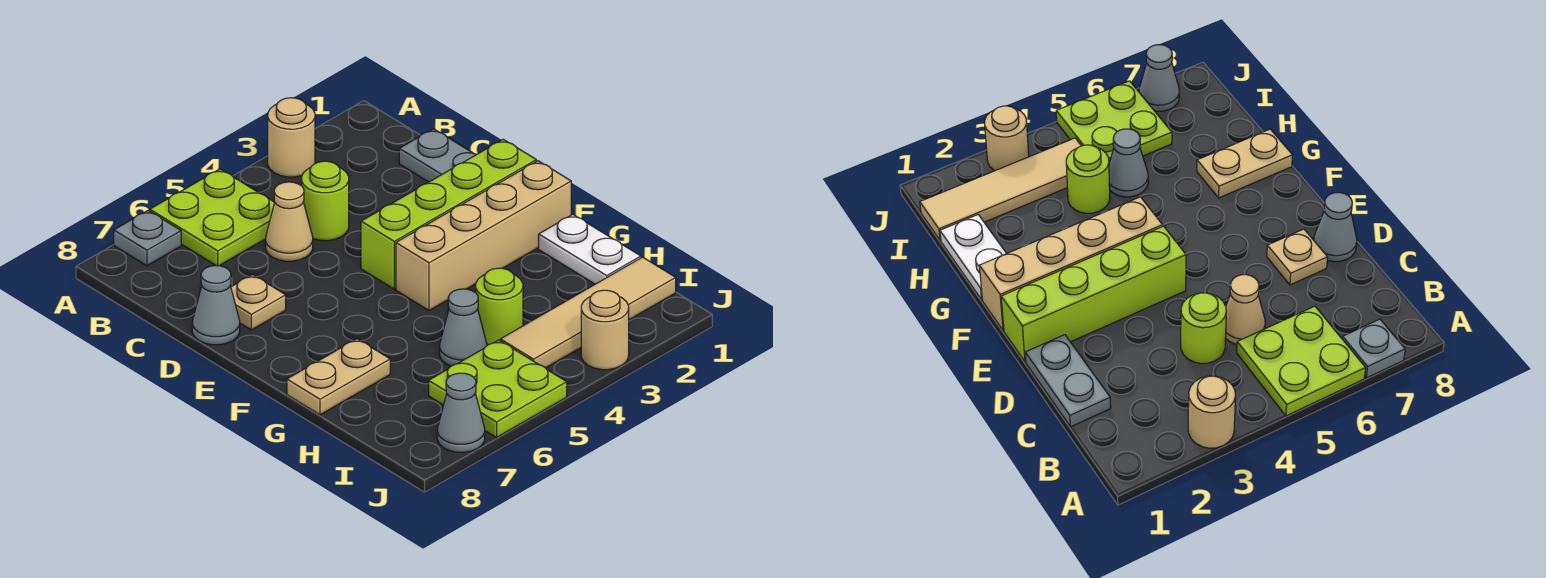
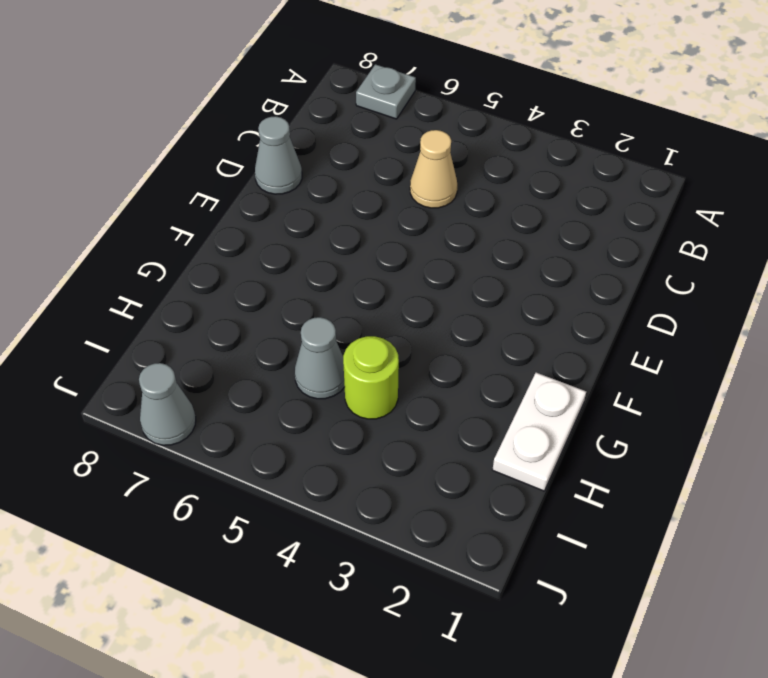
none -> tan 1x1 round brick [268,98,315,177]
none -> lime 2x2 plate [150,169,275,266]
none -> grey 1x2 plate [399,129,477,182]

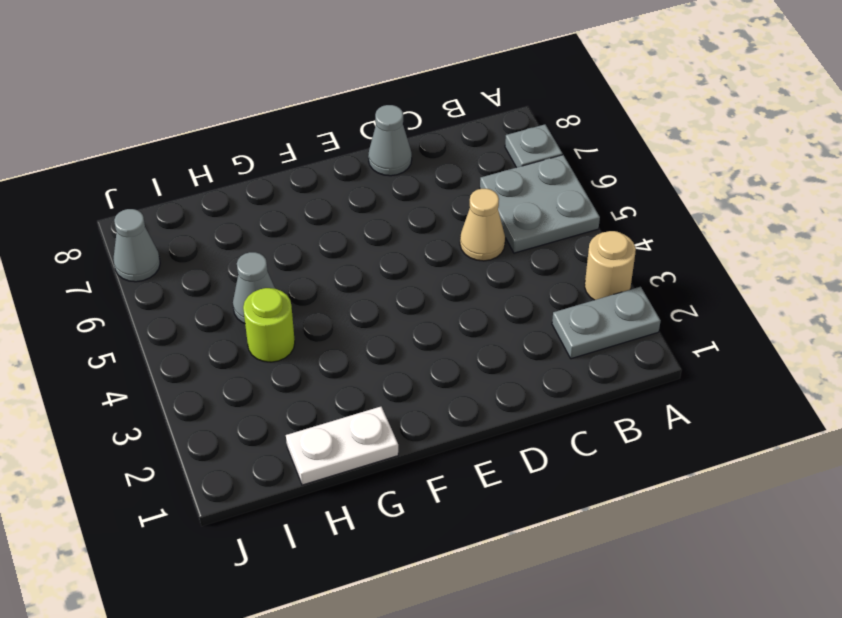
grey 1x2 plate [552,287,661,359] -> grey 1x2 plate moved to [399,129,477,182]
grey 2x2 plate [480,155,600,253] -> lime 2x2 plate [150,169,275,266]
none -> lime 1x1 round brick [301,161,349,241]
none -> tan 1x1 plate [231,275,286,330]
none -> lime 1x4 brick [361,139,536,289]

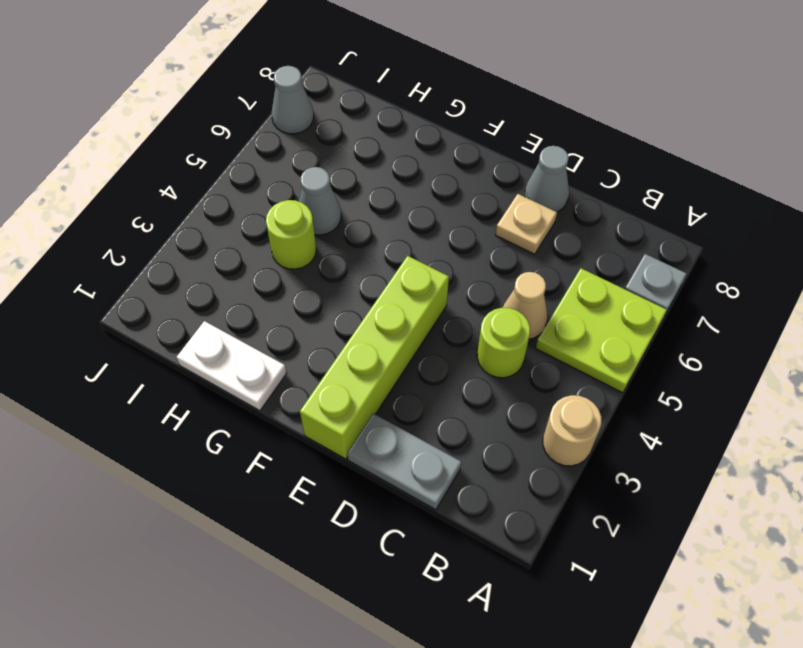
none -> tan 1x4 brick [396,161,571,310]
none -> tan 1x2 plate [287,339,390,415]
none -> tan 1x4 tile [500,257,676,368]

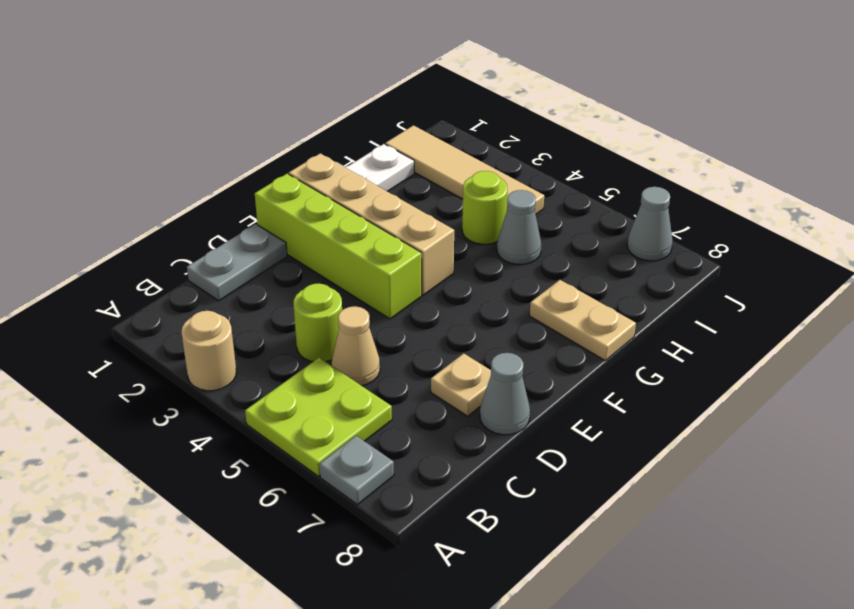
none -> lime 2x2 plate [429,340,567,438]
none -> tan 1x1 round brick [581,290,629,370]

